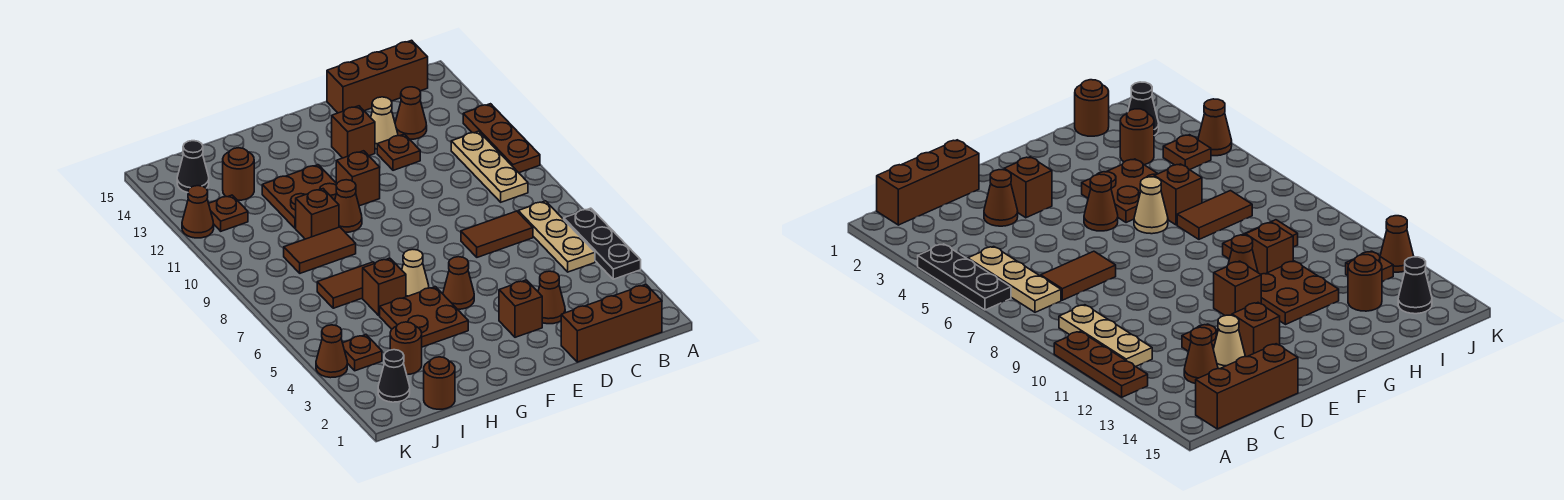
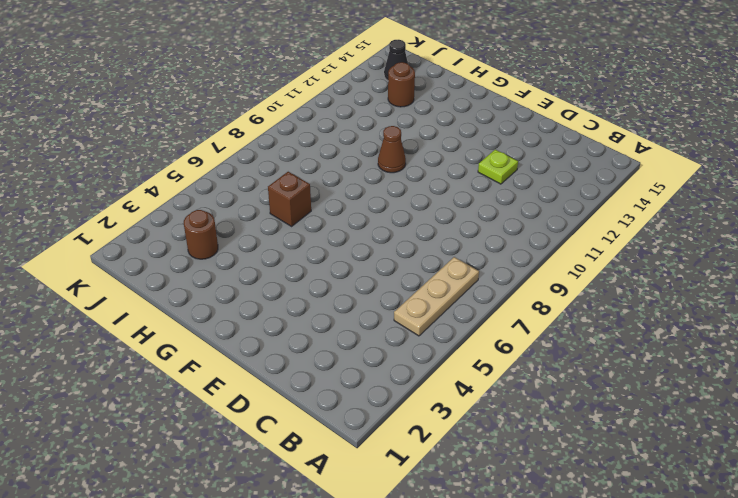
lime 1x1 plate [478,150,518,184] -> brown 1x1 plate [377,134,420,170]
none -> black 1x3 plate [564,208,641,279]
none -> brown 1x3 plate [463,104,540,173]
none -> brown 1x3 brick [561,284,662,362]
none -> tan 1x3 plate [451,131,528,202]

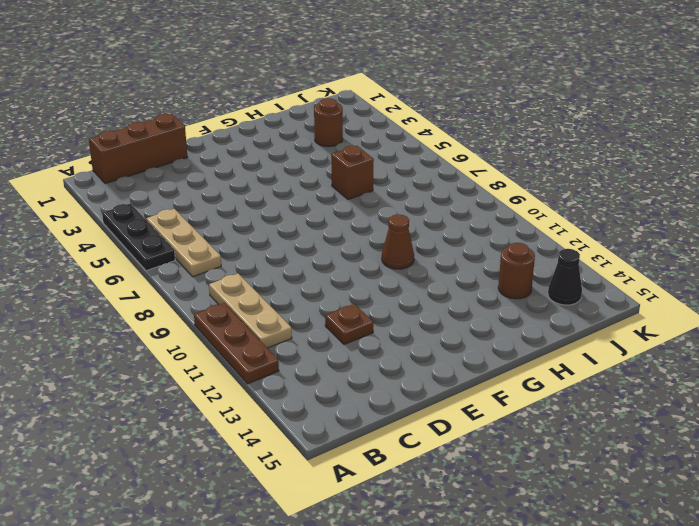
none -> brown 1x3 brick [327,40,428,113]
none -> brown 1x2 tile [461,211,533,257]
none -> brown 1x1 cone [395,87,427,139]
none -> brown 1x1 cone [538,271,565,324]

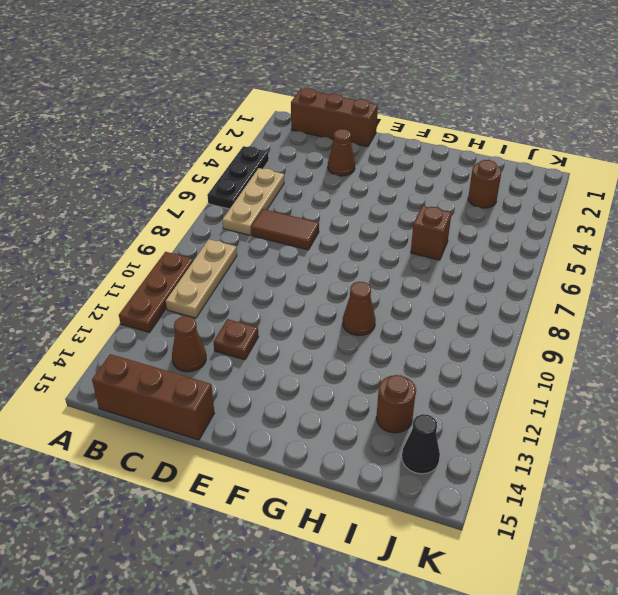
none -> tan 1x1 cone [371,97,398,149]
none -> brown 1x1 brick [499,280,542,337]
none -> brown 1x1 brick [332,106,375,158]
none -> brown 1x1 cone [443,257,474,309]

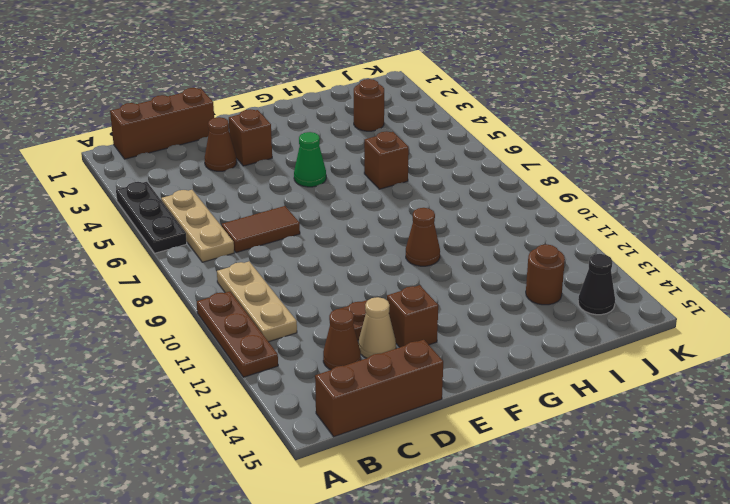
green 1x1 cone [294,132,326,187] -> brown 1x1 cone [443,257,474,309]
none -> brown 1x1 brick [336,151,380,206]
none -> brown 2x2 plate [380,287,468,347]
none -> tan 1x1 cone [402,250,429,297]
none -> brown 2x2 plate [262,165,337,228]

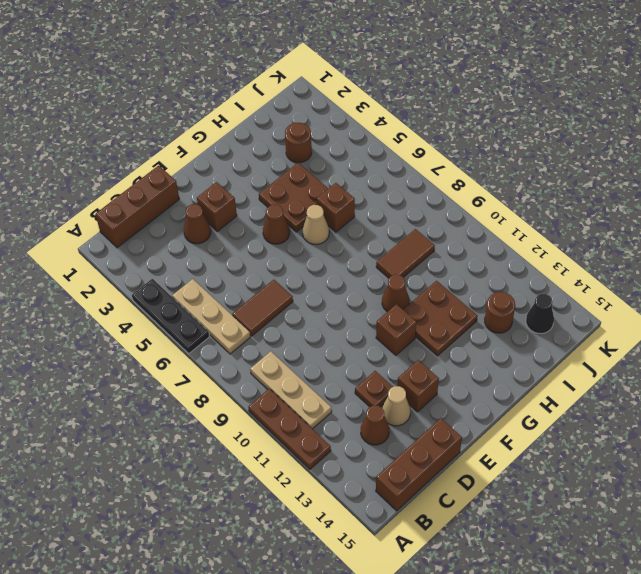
none -> brown 1x2 tile [317,262,375,308]
none -> brown 1x1 brick [296,189,339,239]
none -> brown 1x1 round brick [424,357,455,409]
none -> black 1x1 cone [378,350,410,402]

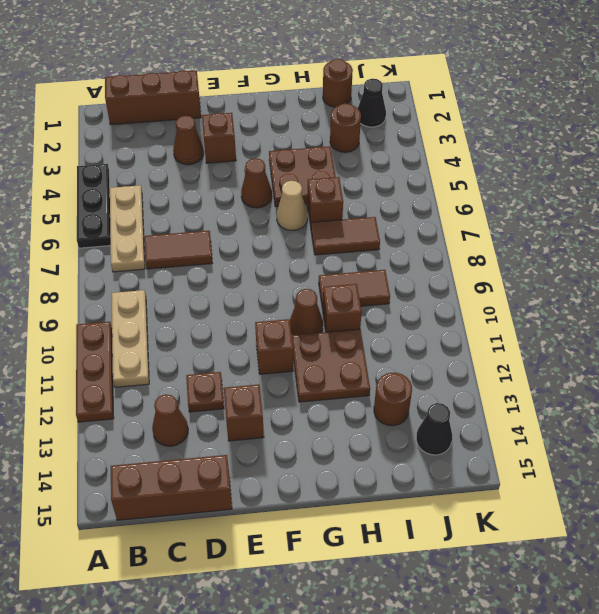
none -> tan 1x1 cone [371,97,398,149]
none -> brown 1x1 plate [343,335,382,371]
none -> brown 1x1 plate [209,195,248,231]
none -> brown 1x1 cone [316,325,347,378]

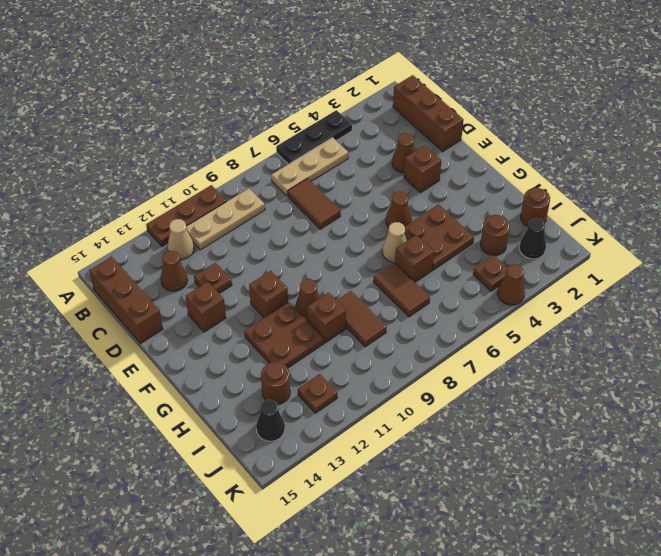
tan 1x1 cone [167,219,194,260] -> tan 1x1 cone moved to [371,97,398,149]
none -> brown 1x1 cone [182,186,214,238]

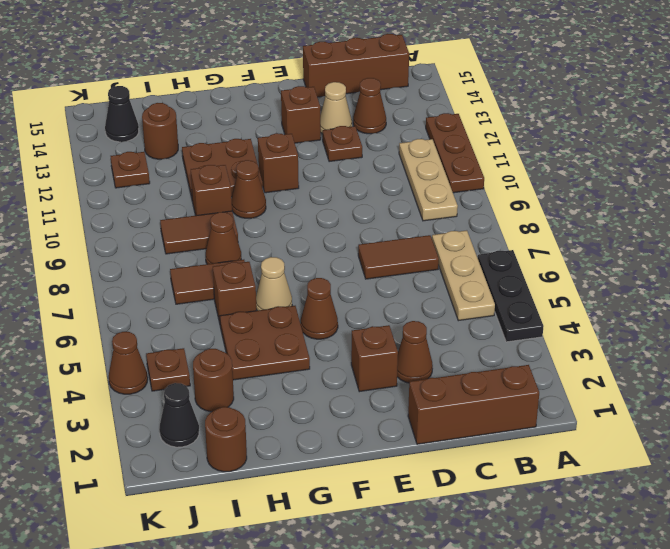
brown 1x1 cone [206,212,241,264] -> brown 1x1 cone moved to [182,186,214,238]

